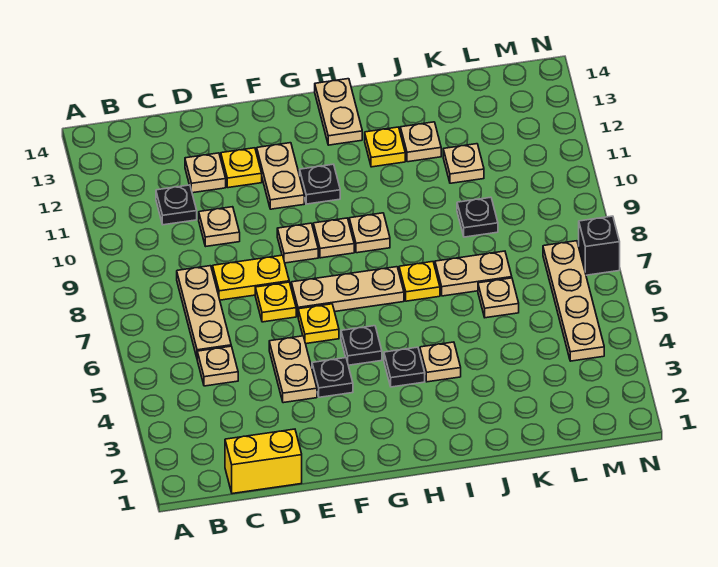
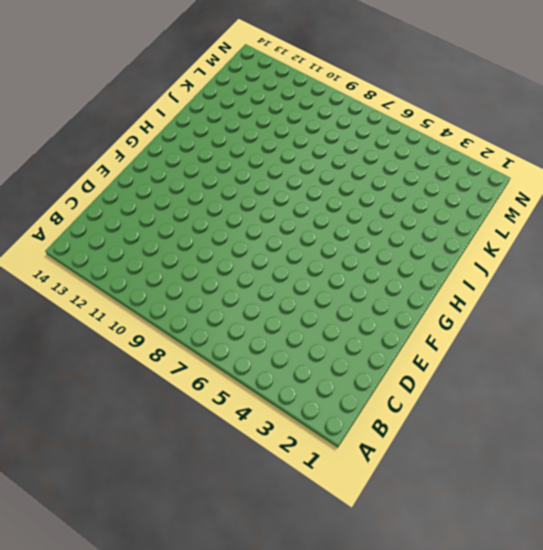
none -> yellow 1x2 brick [225,429,302,494]
none -> tan 1x1 plate [197,346,238,386]
none -> tan 1x3 plate [177,266,231,357]
none -> black 1x1 plate [156,185,197,225]

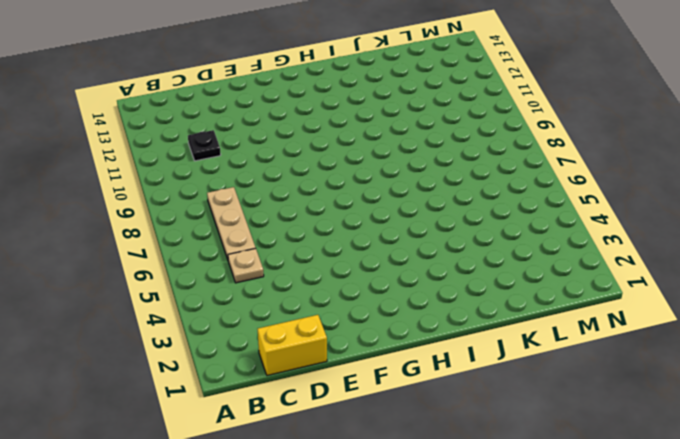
none -> yellow 1x2 plate [213,255,289,300]
none -> tan 1x1 plate [199,207,240,246]
none -> tan 1x1 plate [185,153,226,193]
none -> tan 1x2 plate [269,336,317,403]

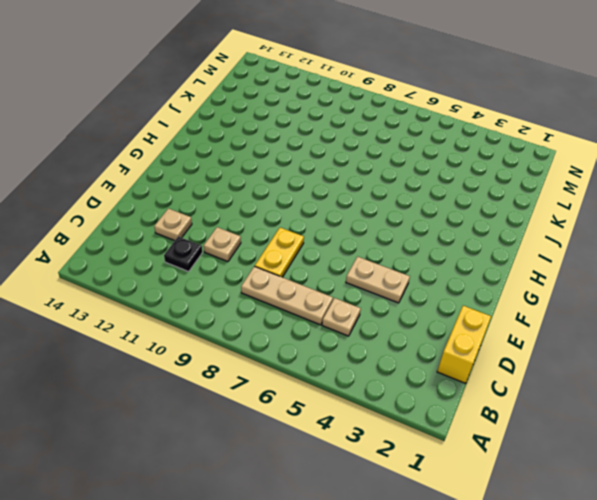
none -> yellow 1x1 plate [255,282,296,322]
none -> yellow 1x1 plate [221,148,262,188]
none -> black 1x1 plate [312,358,353,397]
none -> yellow 1x1 plate [298,304,339,344]

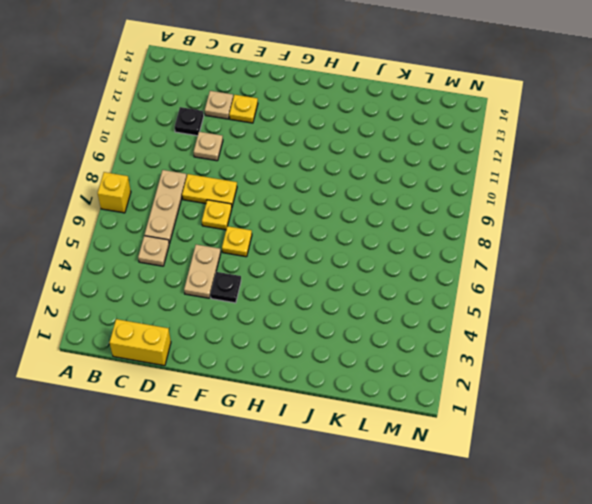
yellow 1x1 brick [98,172,131,213] -> none
none -> tan 1x3 plate [291,267,404,315]
none -> tan 1x1 plate [277,223,318,263]
none -> tan 1x2 plate [257,143,304,209]
none -> black 1x1 plate [341,326,382,365]

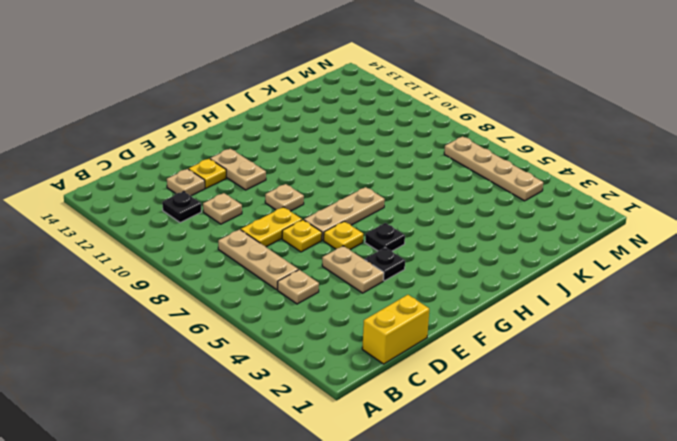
none -> tan 1x1 plate [313,218,354,258]
none -> black 1x1 plate [300,164,340,204]
none -> black 1x1 plate [384,347,425,387]
none -> tan 1x1 plate [349,213,390,253]

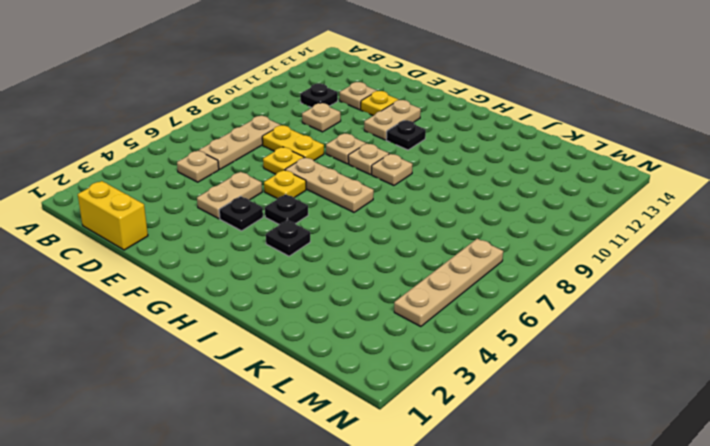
none -> tan 1x2 plate [315,79,362,145]
none -> tan 1x1 plate [420,342,461,382]
none -> yellow 1x1 plate [399,262,440,301]
none -> yellow 1x1 plate [365,127,405,167]

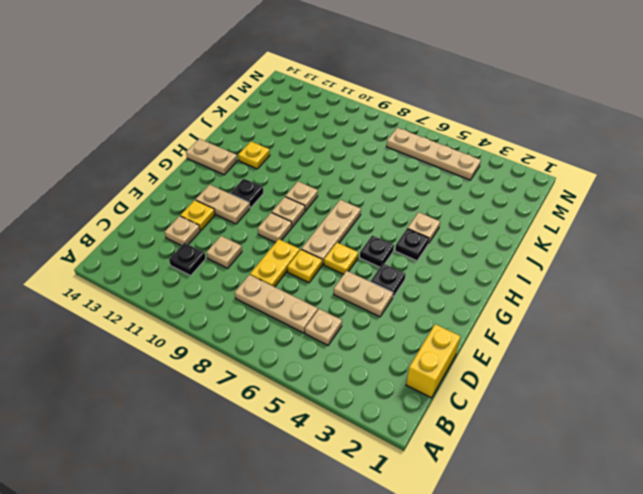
none -> yellow 1x1 plate [399,262,440,301]
none -> tan 1x2 plate [435,251,512,296]
none -> tan 1x1 plate [400,122,441,162]
none -> tan 1x1 plate [478,278,519,318]

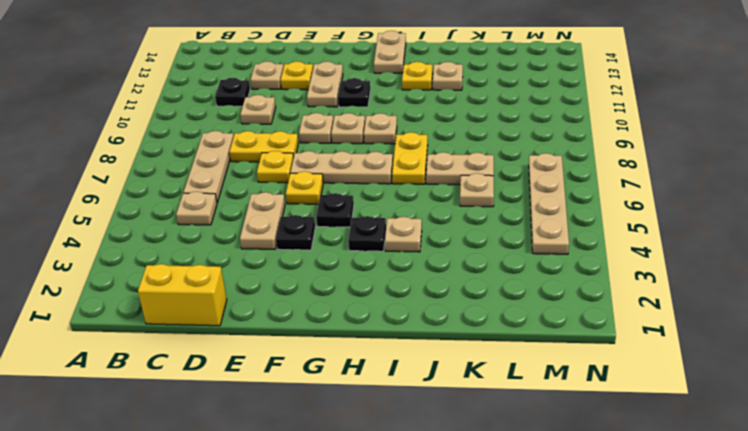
yellow 1x2 plate [392,132,428,184] -> yellow 1x1 plate [399,262,440,301]
none -> black 1x1 plate [457,197,498,237]
none -> tan 1x1 plate [443,144,484,183]
none -> black 1x1 brick [579,216,620,275]

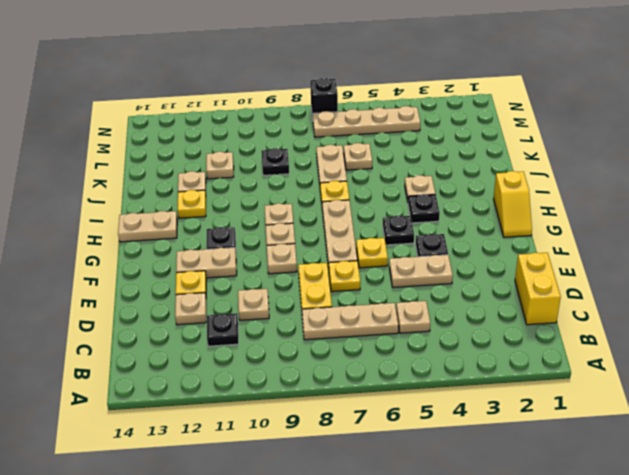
yellow 1x2 slope [494,171,532,237] -> none

